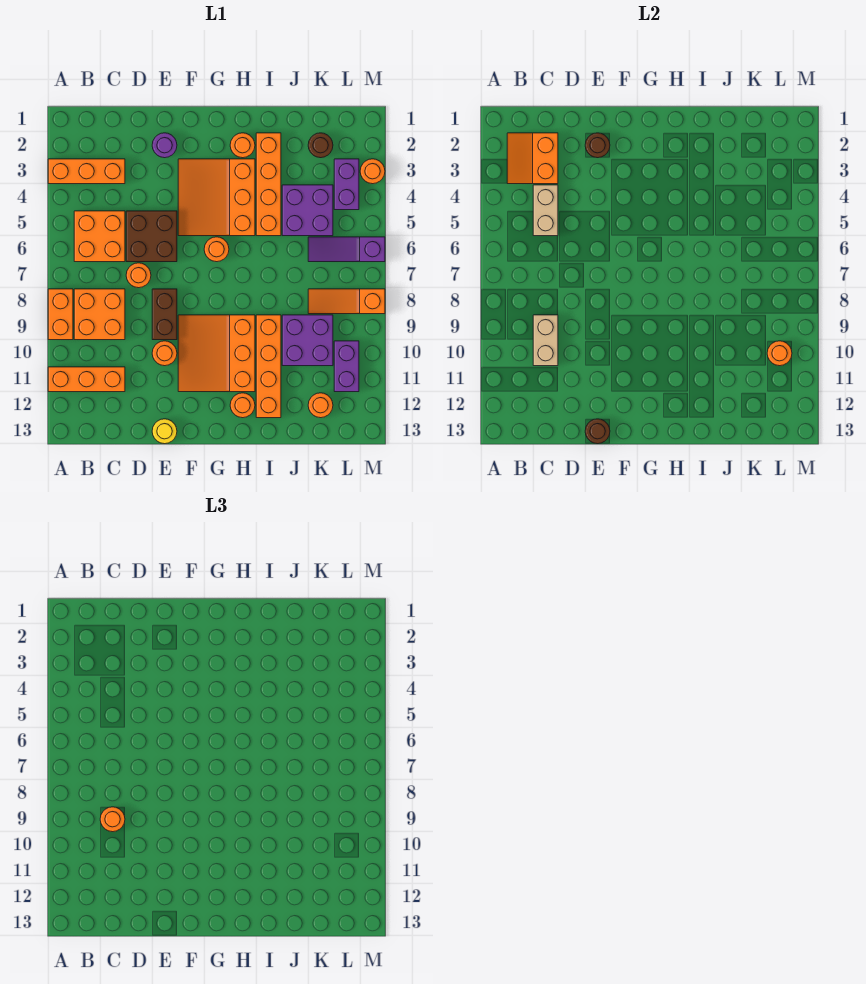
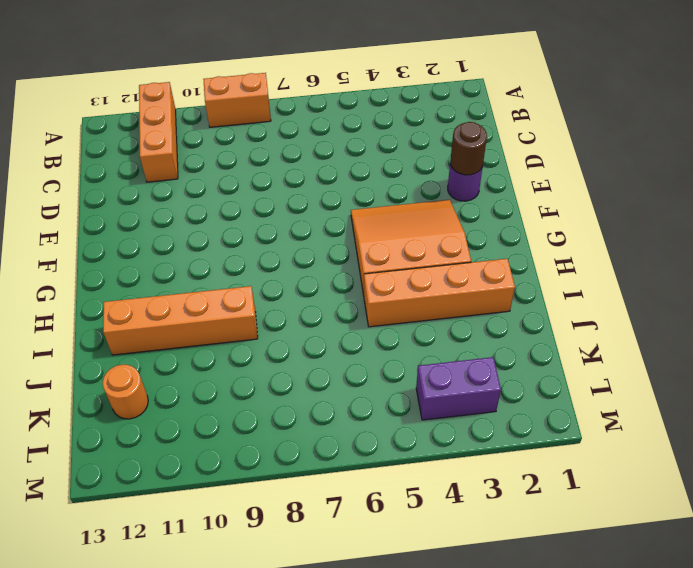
none -> orange 1x3 brick [48,159,125,184]
none -> orange 2x2 brick [74,211,125,262]
none -> orange 2x2 brick [74,289,125,340]
none -> brown 2x2 brick [126,211,177,262]

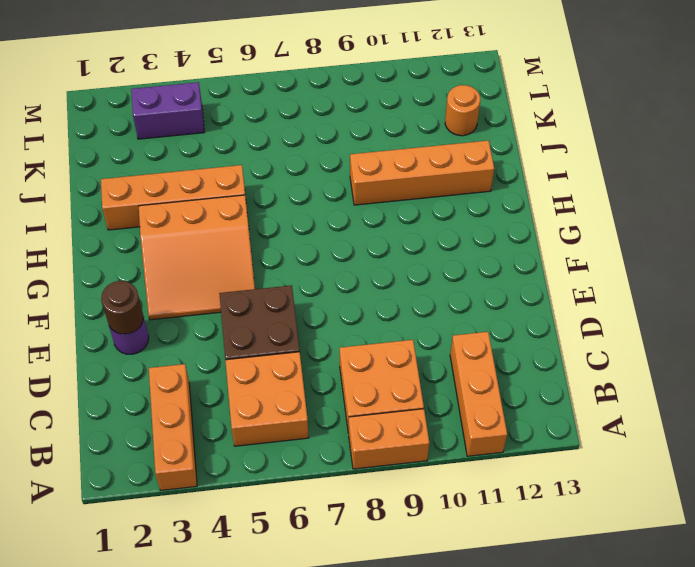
none -> orange 1x1 round brick [126,263,151,288]
none -> brown 1x2 brick [152,289,177,340]
none -> orange 1x1 round brick [152,341,177,366]
none -> yellow 1x1 round brick [152,419,177,444]

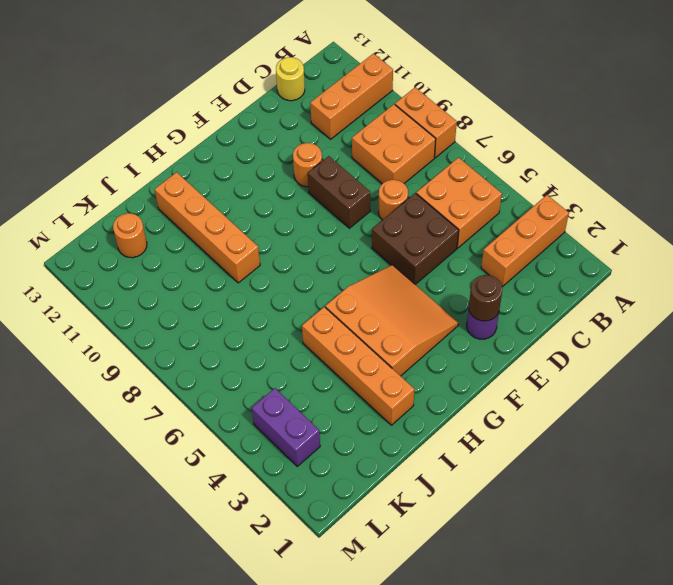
yellow 1x1 round brick [276,57,305,101] -> yellow 1x1 round brick moved to [152,419,177,444]
none -> orange 3x3 slope [178,315,255,392]
none -> orange 1x1 round brick [204,237,229,262]
none -> orange 1x1 round brick [230,133,255,158]
none -> orange 1x1 round brick [230,393,255,418]

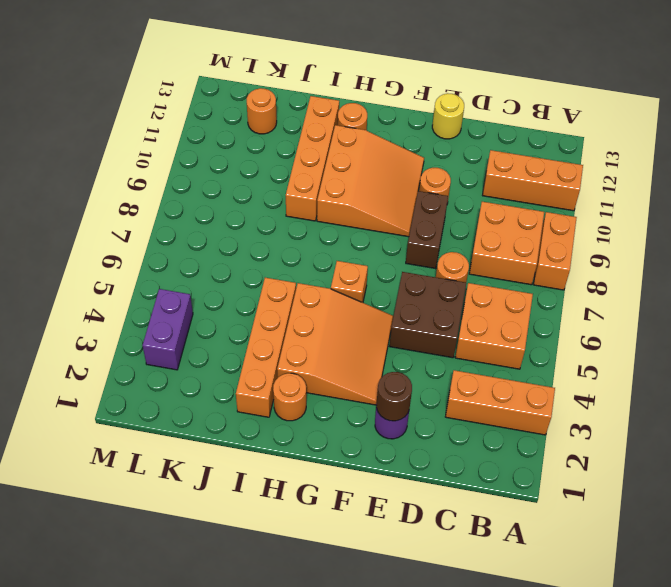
orange 1x1 brick [331,261,368,303] -> orange 1x1 round brick [204,237,229,262]
none -> purple 2x2 brick [282,185,333,236]
none -> purple 2x2 brick [282,315,333,366]
none -> brown 1x1 round brick [308,133,333,158]
none -> purple 1x3 slope [308,237,385,262]

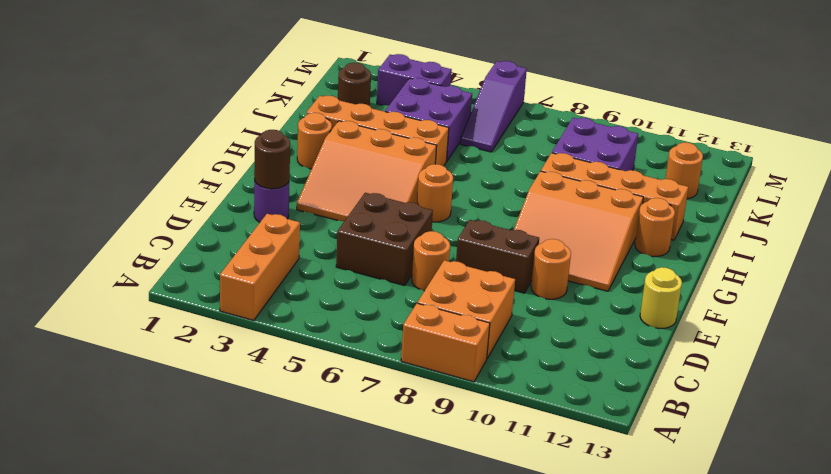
none -> orange 1x3 brick [48,367,125,392]
none -> orange 2x2 brick [74,211,125,262]
none -> orange 1x3 slope [308,289,385,314]
none -> purple 1x2 brick [334,341,359,392]

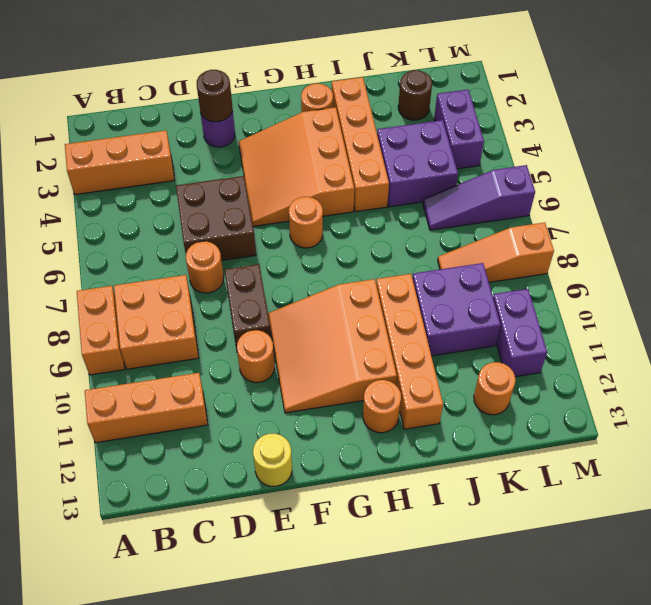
none -> orange 2x2 brick [74,211,125,262]
none -> orange 1x1 round brick [360,159,385,184]
none -> orange 2x2 slope [507,133,558,184]
none -> tan 1x2 brick [533,185,558,236]

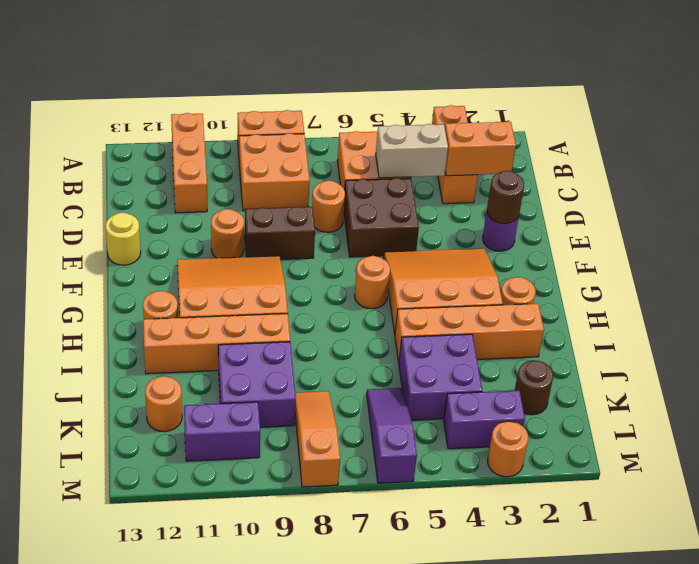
none -> tan 1x2 brick [533,315,558,366]
none -> brown 1x1 round brick [585,419,610,444]
none -> orange 1x1 round brick [767,341,792,366]
none -> orange 1x1 round brick [100,807,125,832]

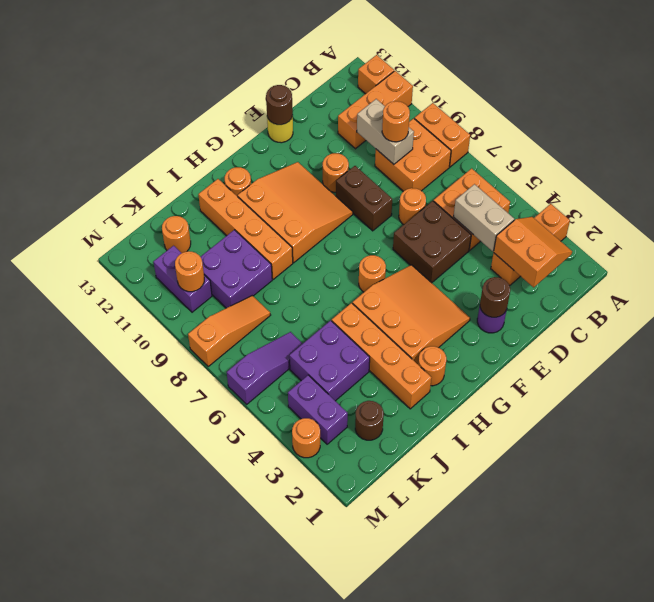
orange 1x1 brick [358,55,394,94] -> none

